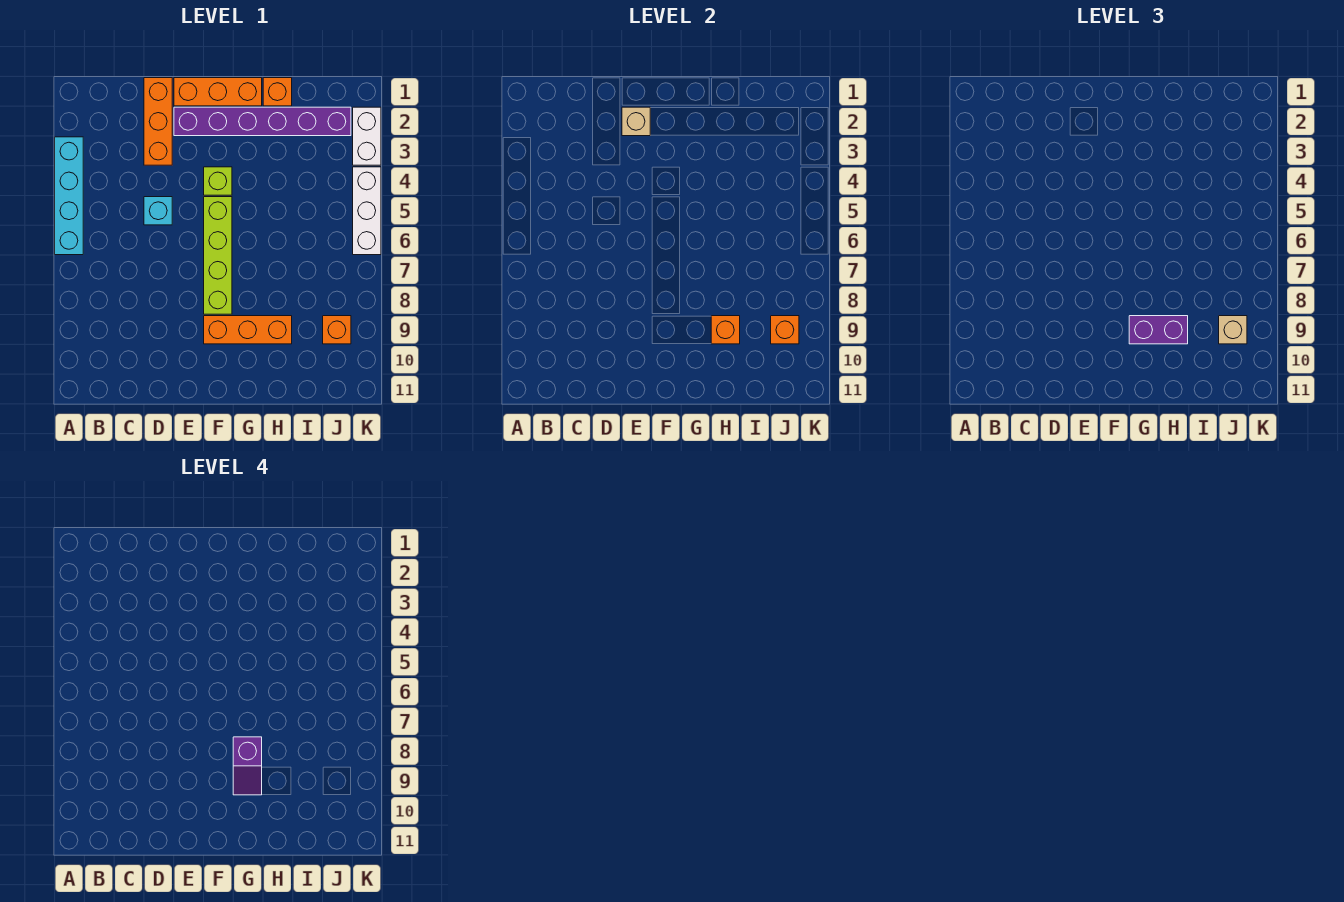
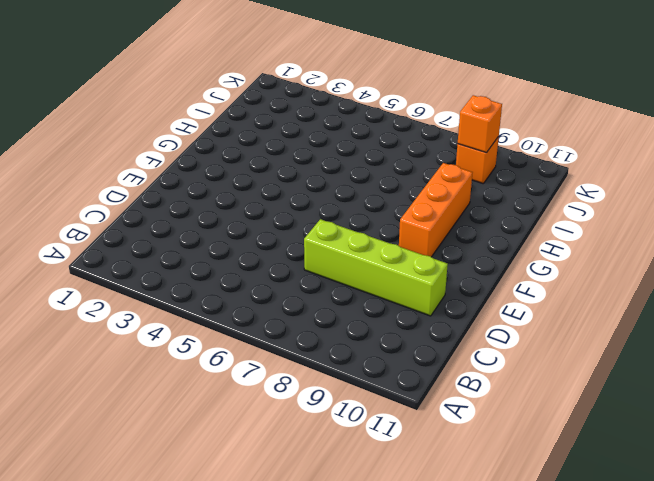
lime 1x4 brick [304,219,448,316] -> lime 1x4 brick moved to [204,197,232,314]
none -> cyan 1x4 brick [55,137,83,255]
none -> orange 1x3 brick [144,78,172,165]
none -> cyan 1x1 brick [144,197,172,225]

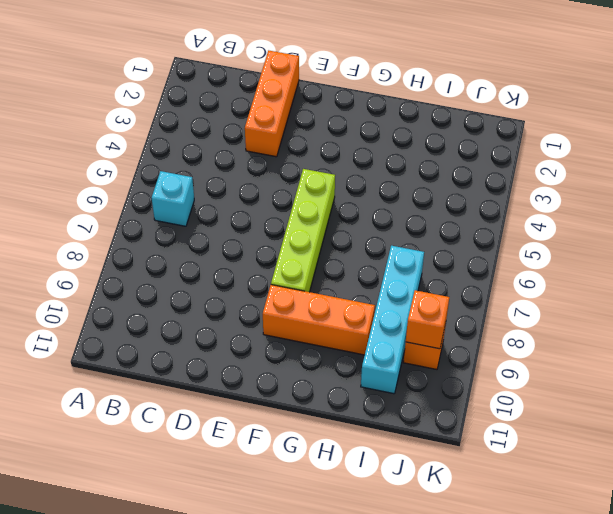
cyan 1x1 brick [152,171,194,226] -> cyan 1x1 brick moved to [144,197,172,225]
cyan 1x4 brick [361,246,424,394] -> cyan 1x4 brick moved to [55,137,83,255]
none -> orange 1x3 brick [174,78,262,106]
none -> purple 1x6 brick [174,107,351,136]
none -> lime 1x1 brick [204,167,232,195]

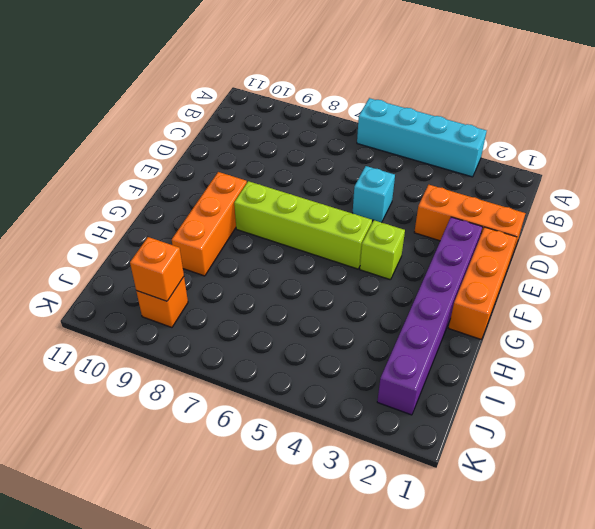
none -> orange 1x1 brick [263,78,292,106]
none -> white 1x2 brick [353,107,381,165]
none -> white 1x3 brick [353,167,381,255]

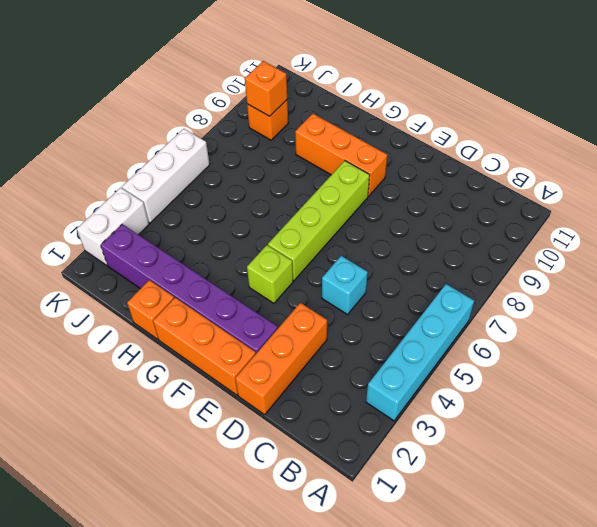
none -> tan 1x1 brick [622,107,650,136]
none -> orange 1x1 brick [711,316,740,344]
none -> purple 1x2 brick [1129,316,1188,344]

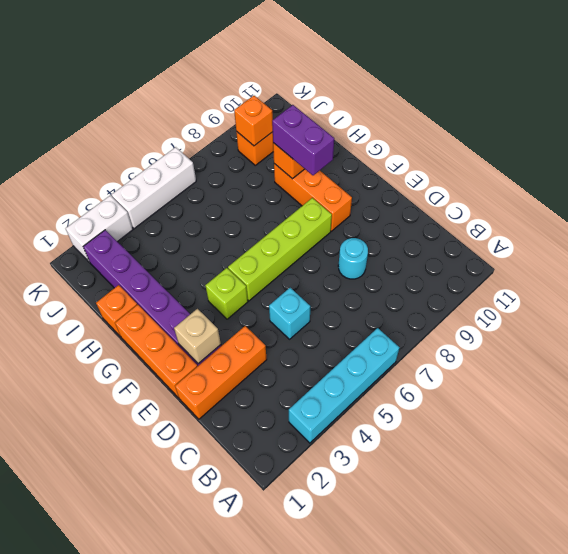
cyan 1x1 round brick [338,238,368,279] -> none
none -> tan 1x1 brick [1219,316,1247,344]
none -> purple 1x2 slope [233,737,262,795]

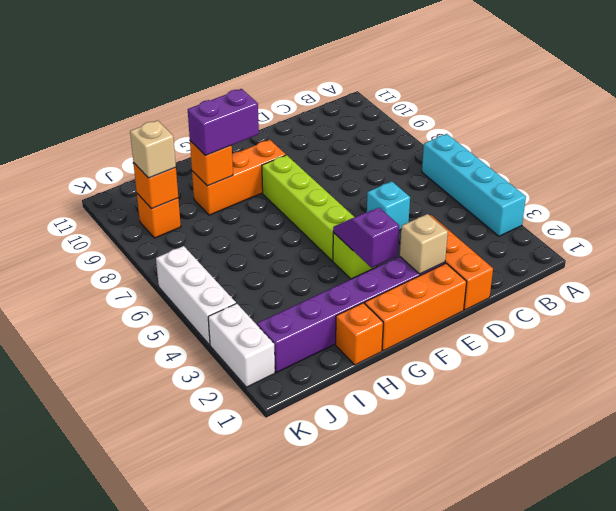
purple 1x2 slope [333,208,399,268] -> purple 1x2 slope moved to [233,737,262,795]

